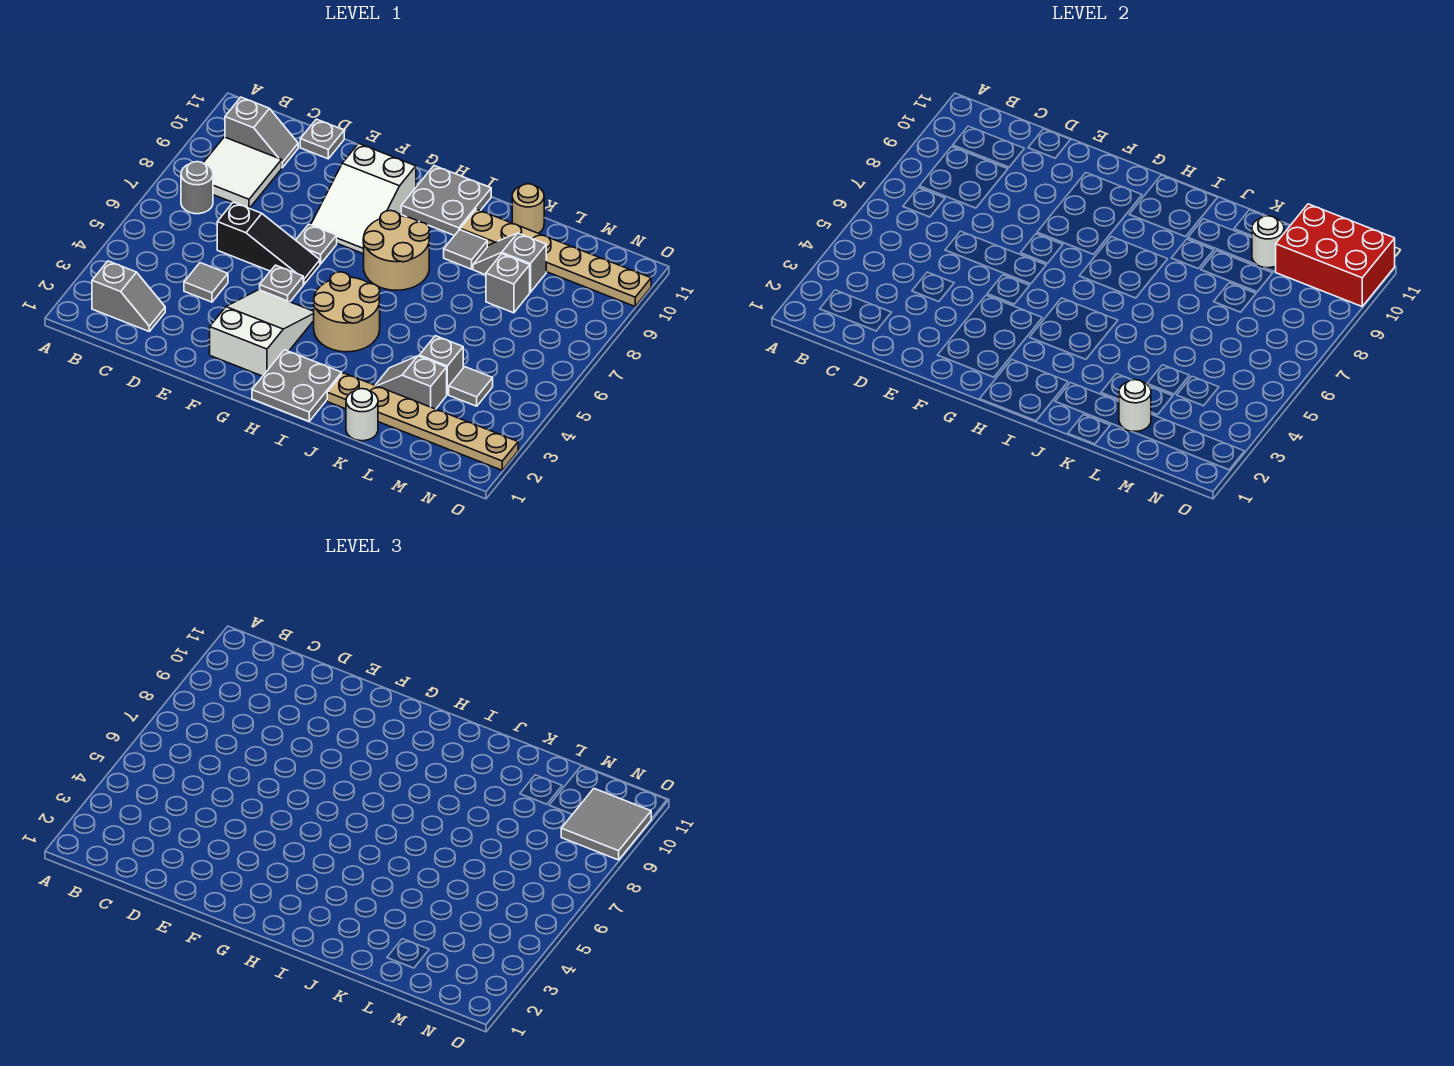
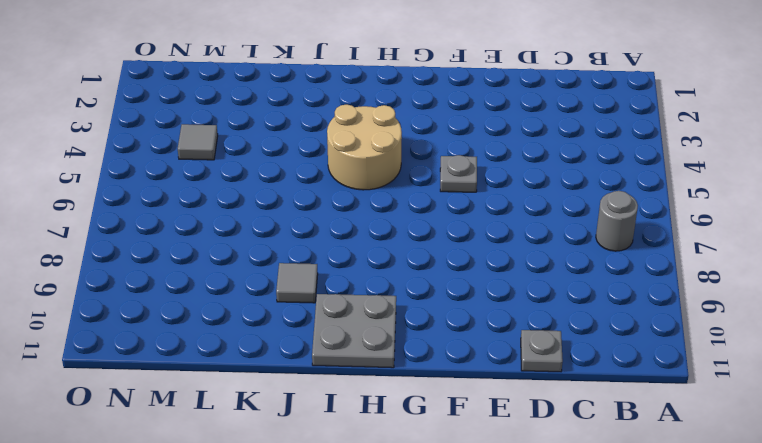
none -> grey 1x2 slope [92,261,165,331]
none -> white 2x2 tile [203,137,282,208]
none -> grey 1x2 slope [225,97,298,168]

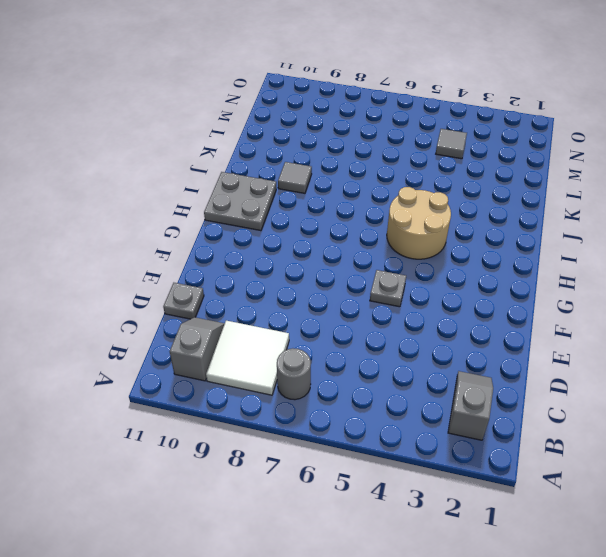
none -> grey 1x1 tile [184,263,228,302]
none -> black 1x3 slope [217,202,320,284]
none -> white 2x3 slope [210,290,314,376]

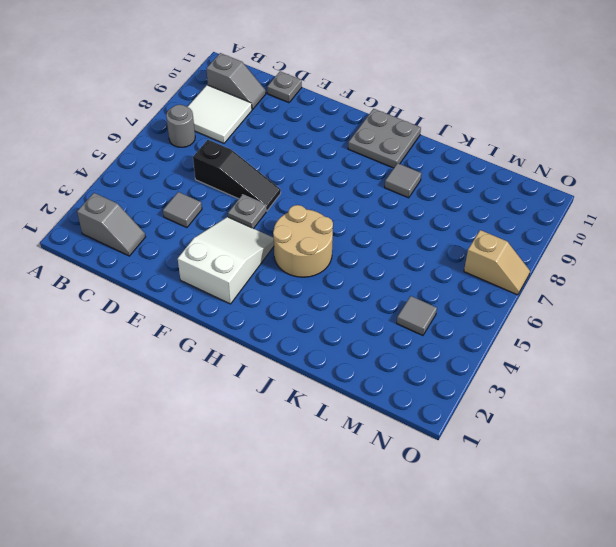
tan 1x2 slope [464,230,530,295] -> none
none -> grey 1x1 plate [296,224,337,264]
none -> white 2x3 slope [311,143,416,254]
none -> grey 2x2 plate [252,350,342,421]

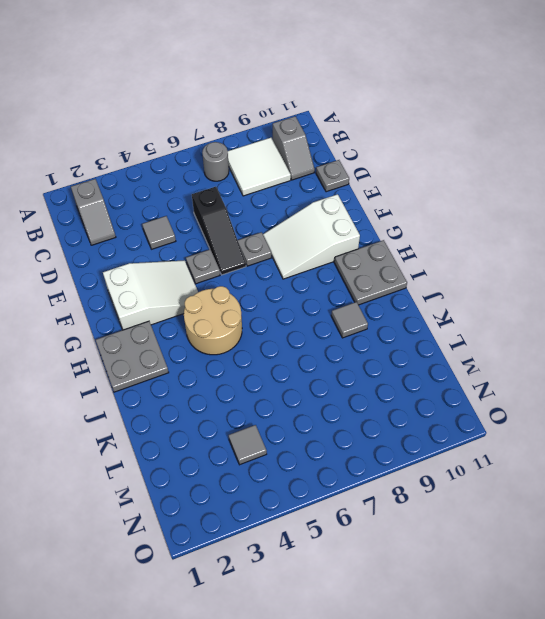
none -> tan 2x2 round brick [363,211,430,290]
none -> tan 1x6 plate [327,373,518,470]
none -> tan 1x6 plate [460,209,651,306]

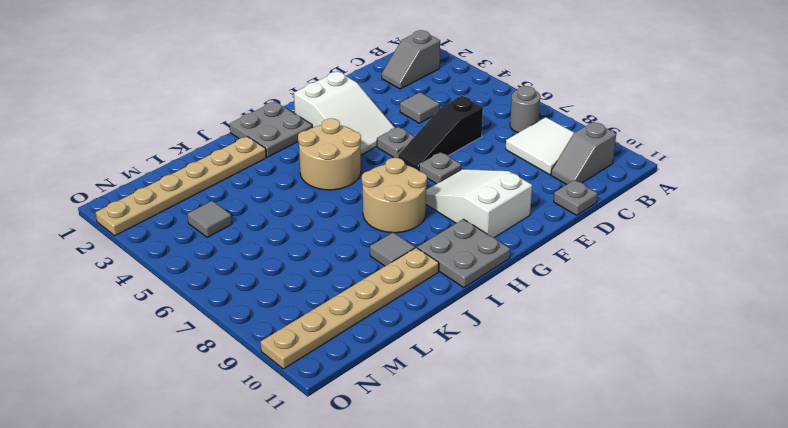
none -> white 1x1 round brick [346,389,378,441]
none -> grey 1x2 slope [375,356,447,409]
none -> grey 1x2 slope [473,233,546,292]

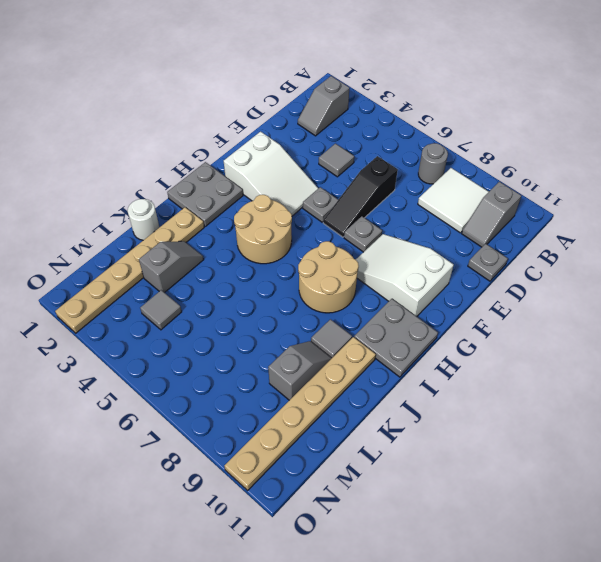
none -> tan 1x1 round brick [512,184,544,233]
none -> grey 1x1 brick [419,336,463,394]
none -> grey 1x1 brick [486,254,530,313]

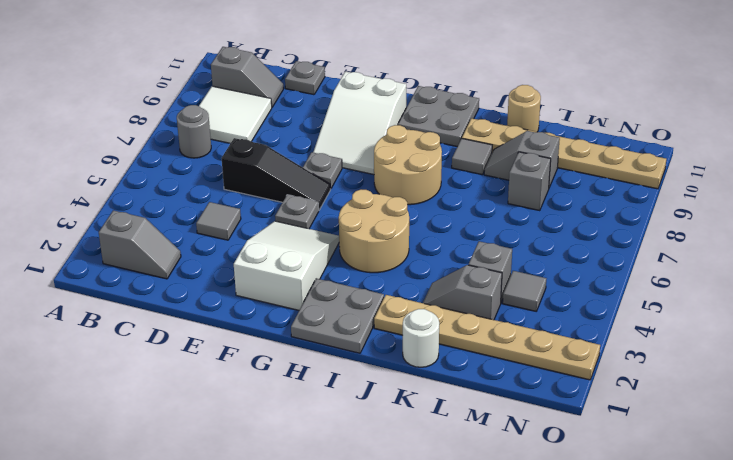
none -> white 1x1 round brick [1119,380,1151,431]
none -> white 1x1 round brick [1252,216,1284,268]
none -> red 2x3 brick [1276,204,1395,306]

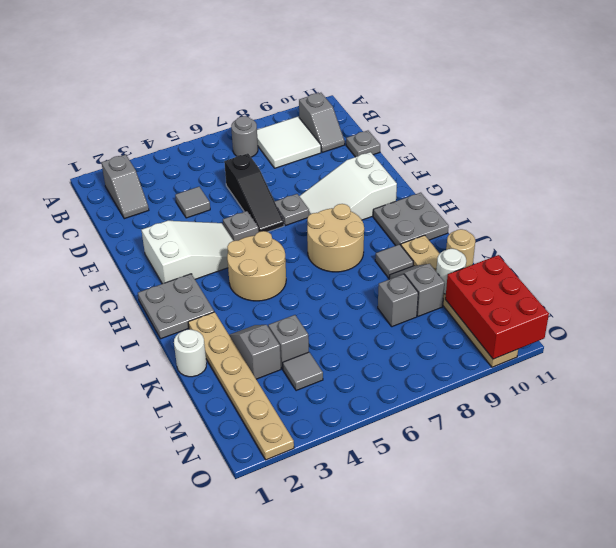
none -> white 1x1 round brick [1119,380,1151,431]
none -> grey 2x2 tile [561,789,651,860]

